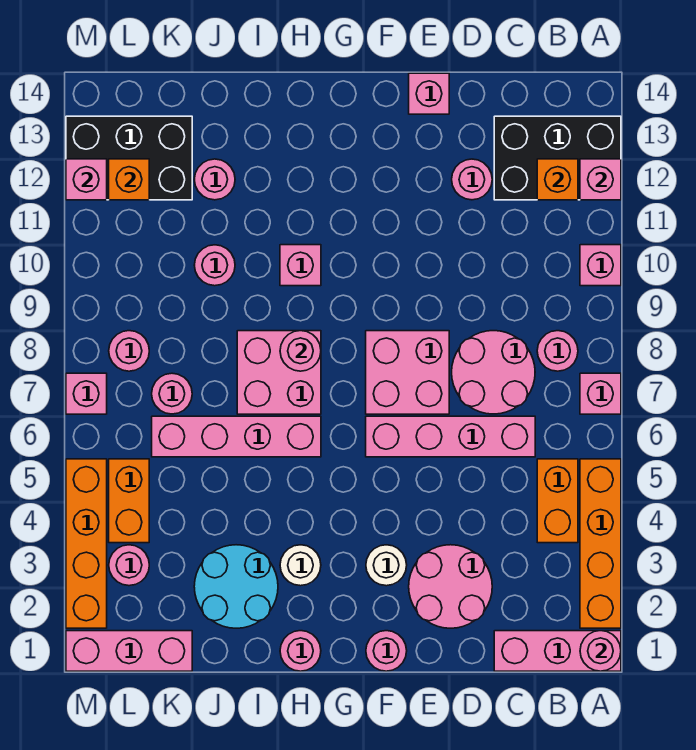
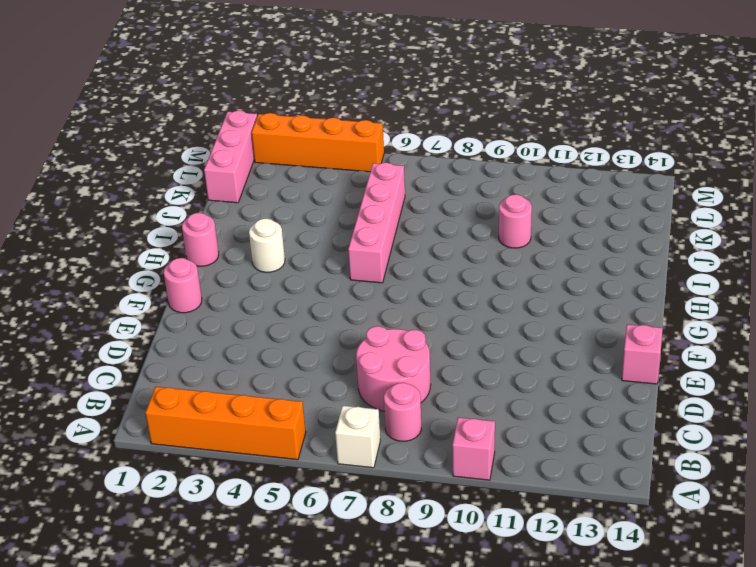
white 1x1 brick [335,406,380,468] -> pink 1x1 brick [580,373,621,414]
none -> pink 1x3 brick [494,631,621,671]
none -> black 2x3 brick [494,116,621,200]
none -> orange 1x2 brick [537,459,578,543]
none -> pink 1x4 brick [366,416,535,457]

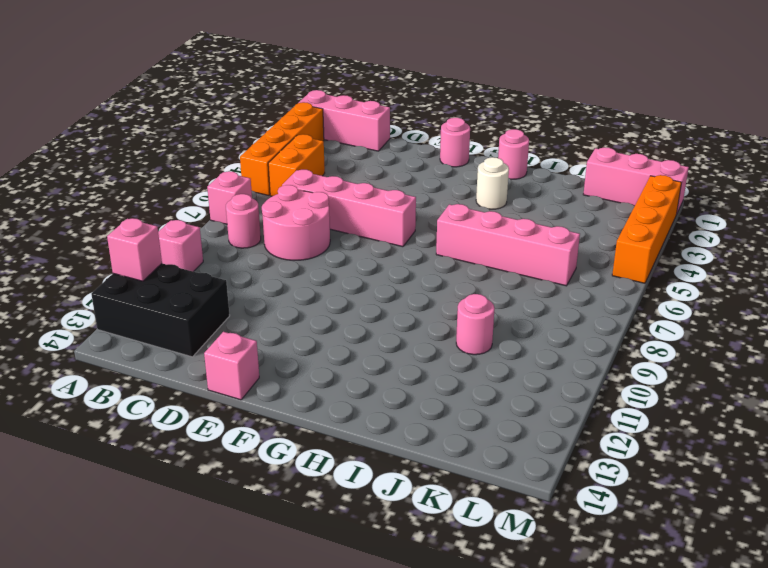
none -> pink 2x2 round brick [409,545,492,628]
none -> pink 1x1 round brick [452,159,492,200]
none -> pink 2x2 brick [366,331,449,414]
none -> white 1x1 round brick [366,545,407,586]

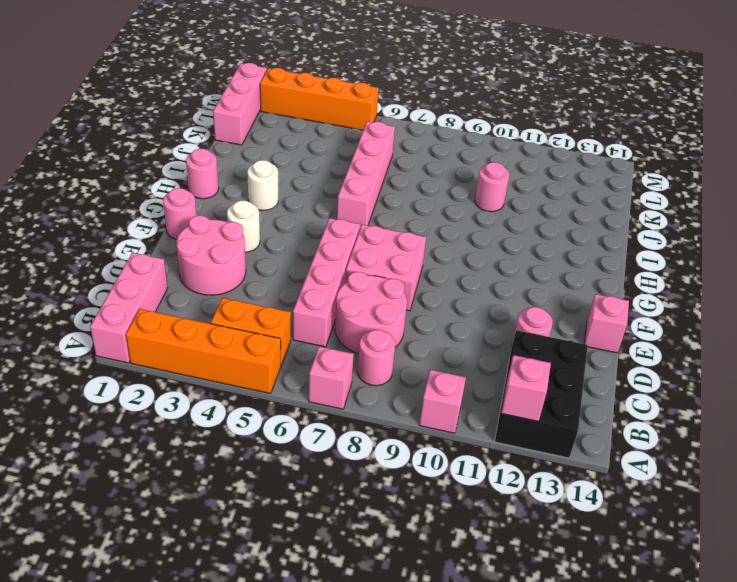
none -> pink 2x2 brick [237,331,321,414]
none -> pink 1x1 brick [280,245,321,286]
none -> cyan 2x2 round brick [194,545,278,628]
none -> pink 1x1 round brick [194,159,235,200]

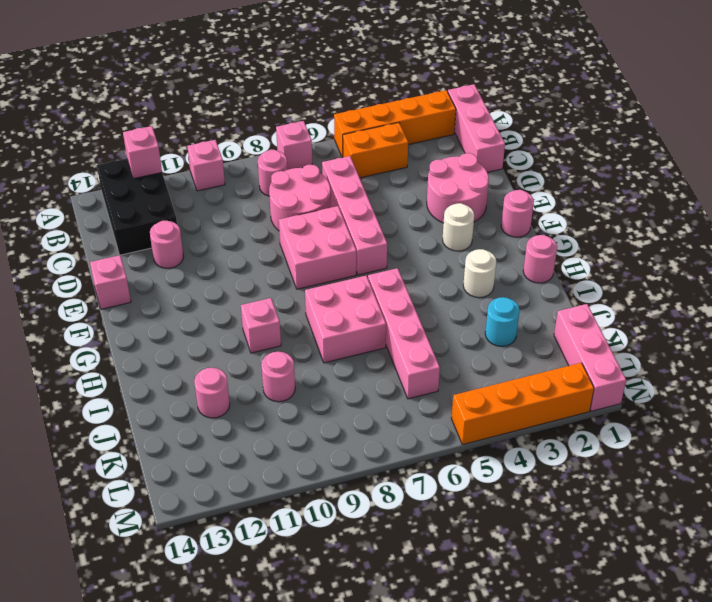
cyan 1x1 round brick [485,297,520,346] -> cyan 2x2 round brick [194,545,278,628]
none -> pink 1x1 round brick [152,373,192,414]
none -> black 2x3 brick [66,116,192,200]
none -> pink 1x1 round brick [109,545,149,586]
none -> orange 1x2 brick [109,459,149,543]

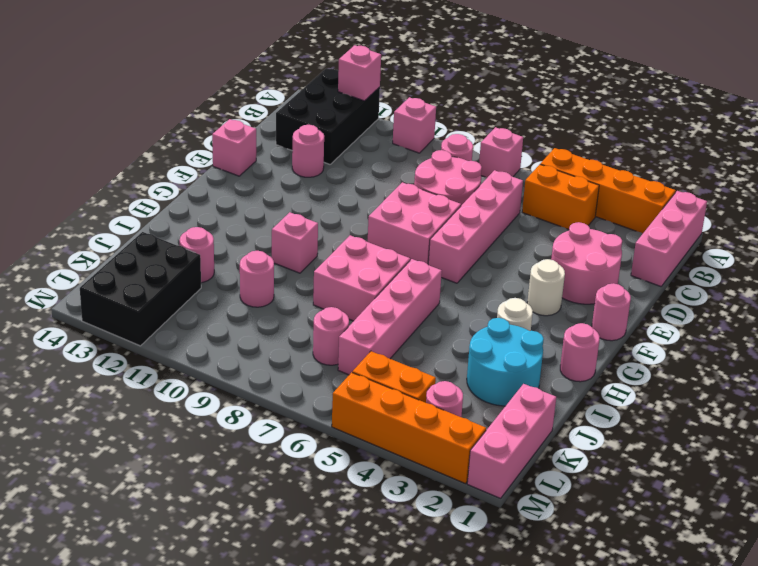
none -> pink 1x1 round brick [109,331,149,371]
none -> pink 1x1 brick [66,373,107,414]
none -> pink 1x1 round brick [580,631,621,671]
none -> orange 1x1 brick [537,159,578,200]

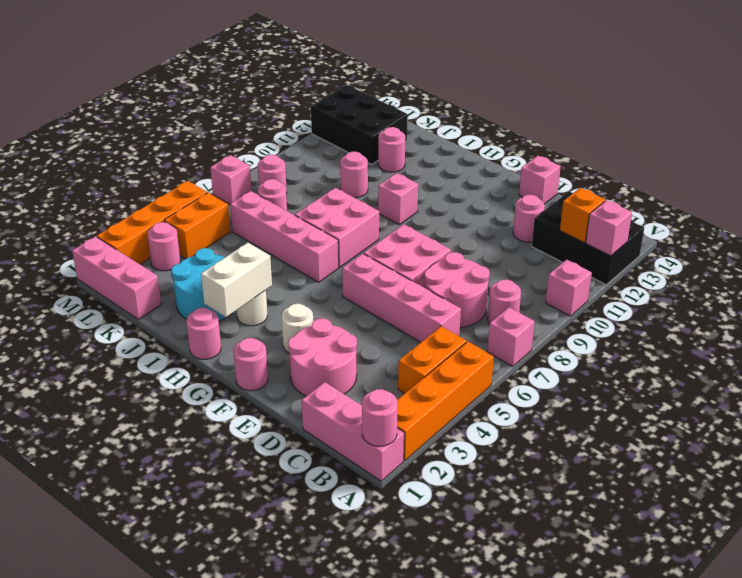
white 1x2 brick [201,243,272,317] -> none
none -> pink 1x1 round brick [280,331,321,371]
none -> orange 1x1 brick [109,159,149,200]
none -> pink 1x1 brick [66,159,107,200]

